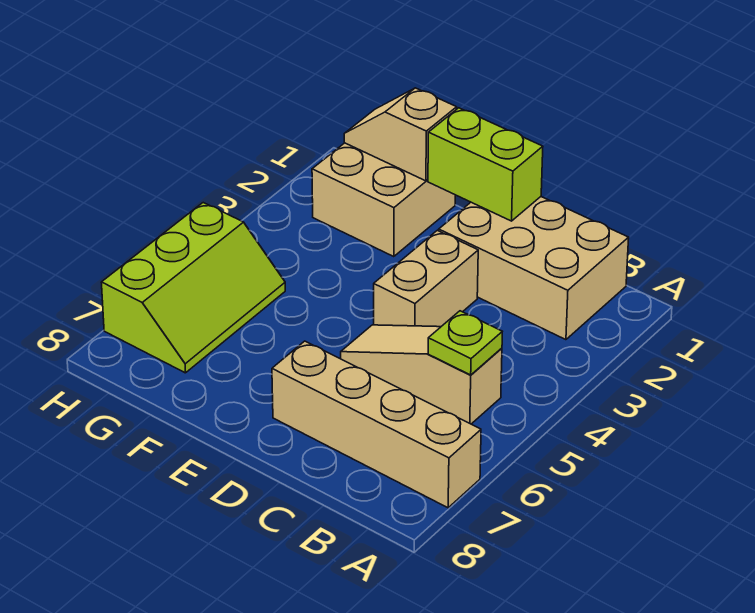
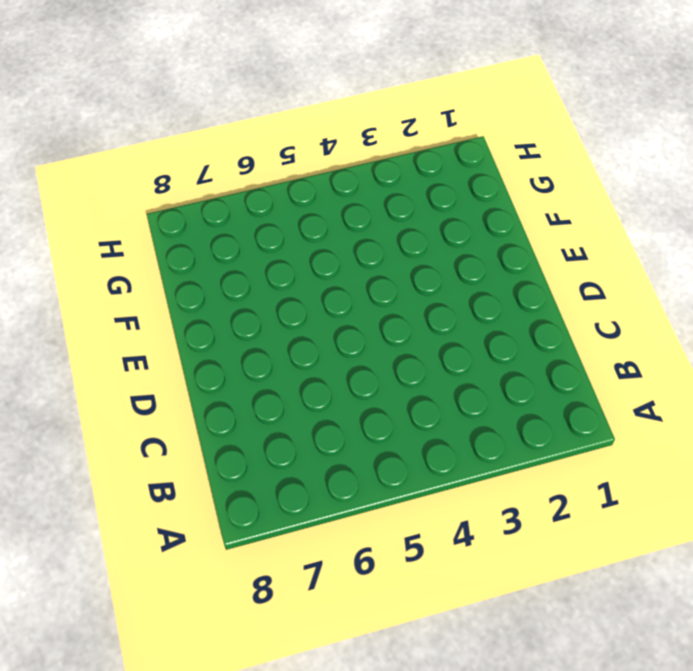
none -> tan 1x4 brick [272,341,481,508]
none -> tan 2x3 brick [439,197,629,340]

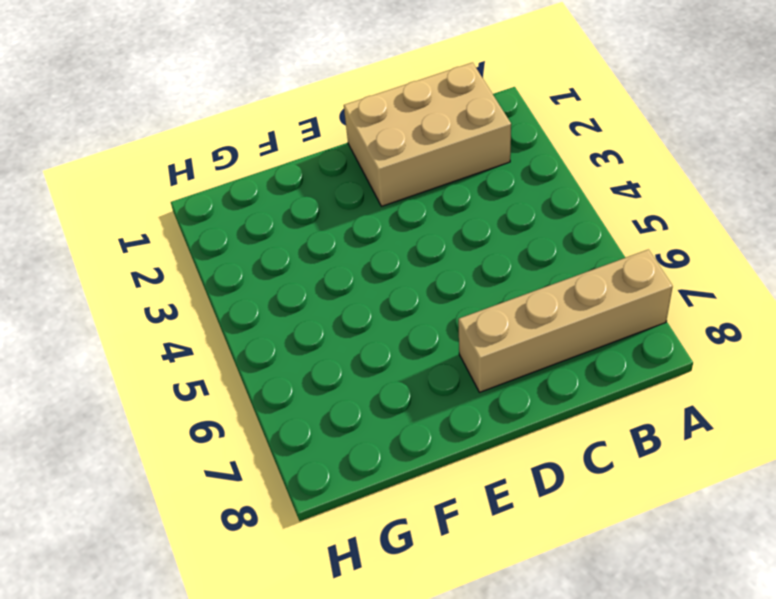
none -> tan 1x3 slope [341,325,502,424]
none -> tan 1x2 brick [374,230,478,327]

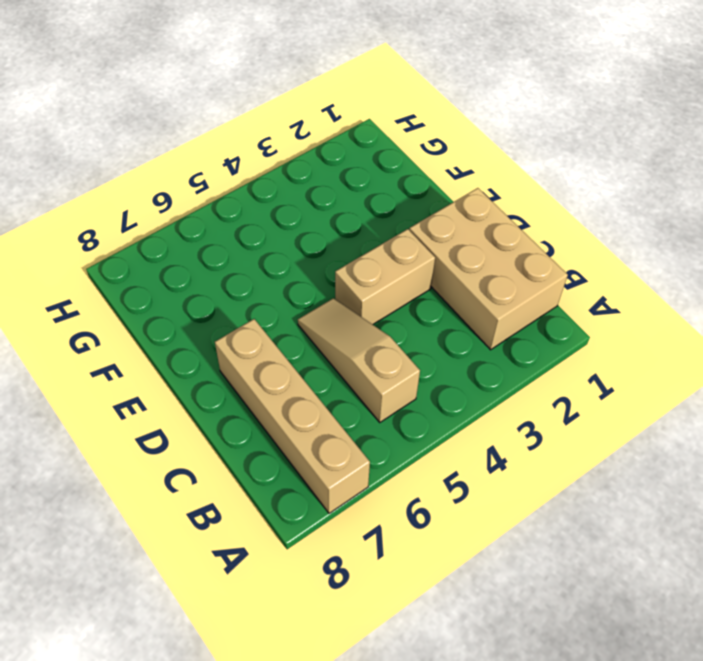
none -> tan 2x2 brick [312,143,455,257]
none -> lime 2x3 slope [101,203,285,373]

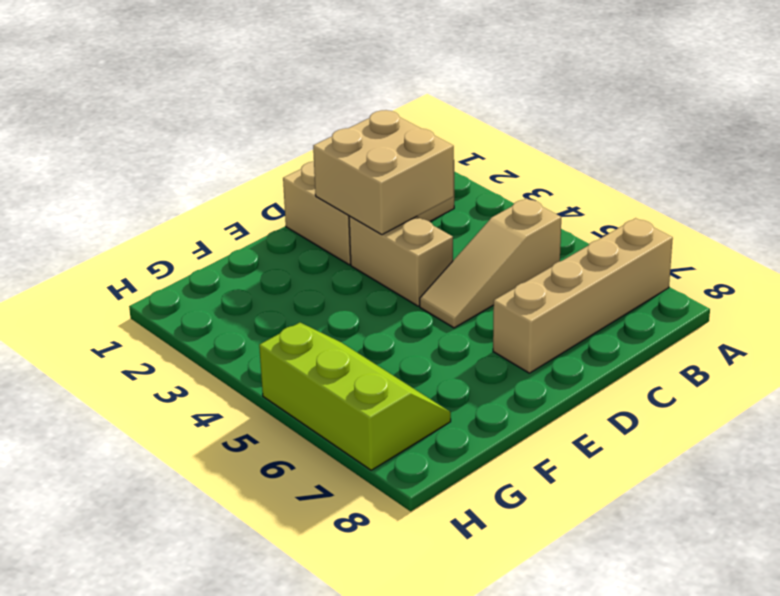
tan 2x2 brick [313,110,454,235] -> tan 2x2 brick moved to [312,143,455,257]
none -> lime 1x1 plate [428,311,502,375]
none -> lime 1x2 brick [428,108,543,221]

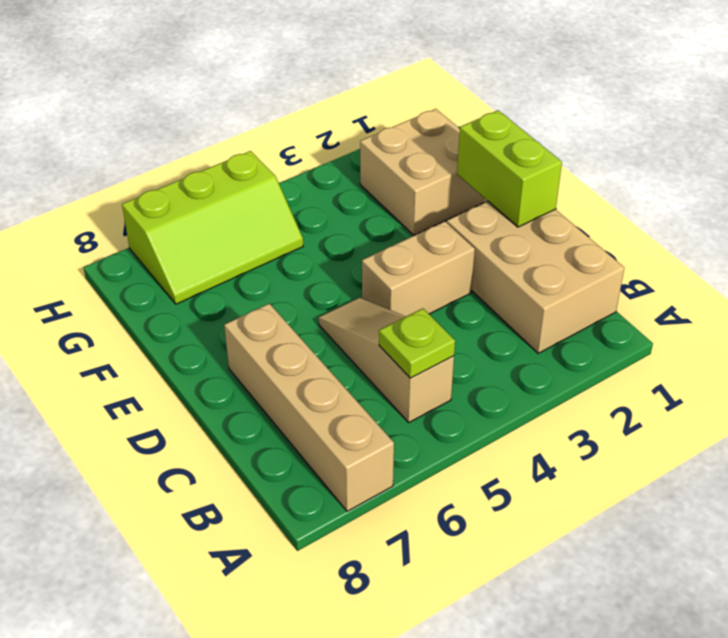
none -> tan 1x2 slope [344,88,457,181]

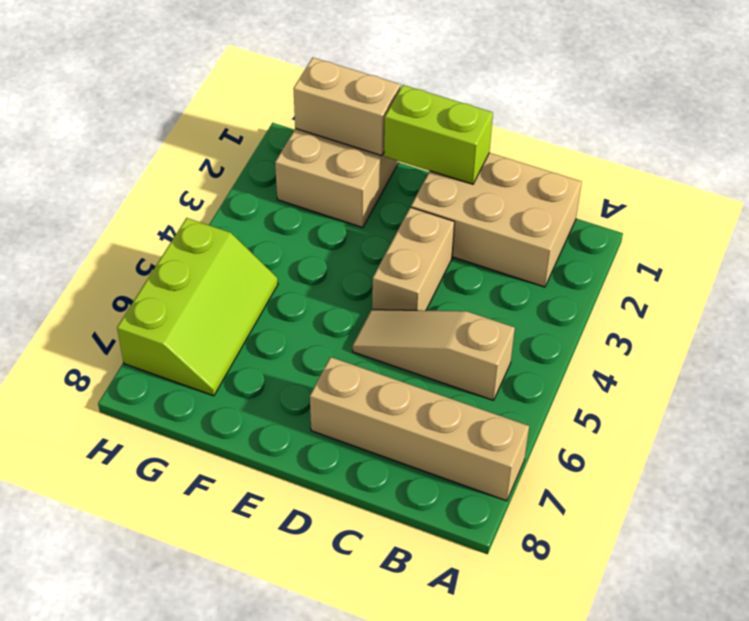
tan 1x2 brick [293,58,401,156] -> tan 1x2 slope [344,88,457,181]
none -> lime 1x1 plate [428,311,502,375]

